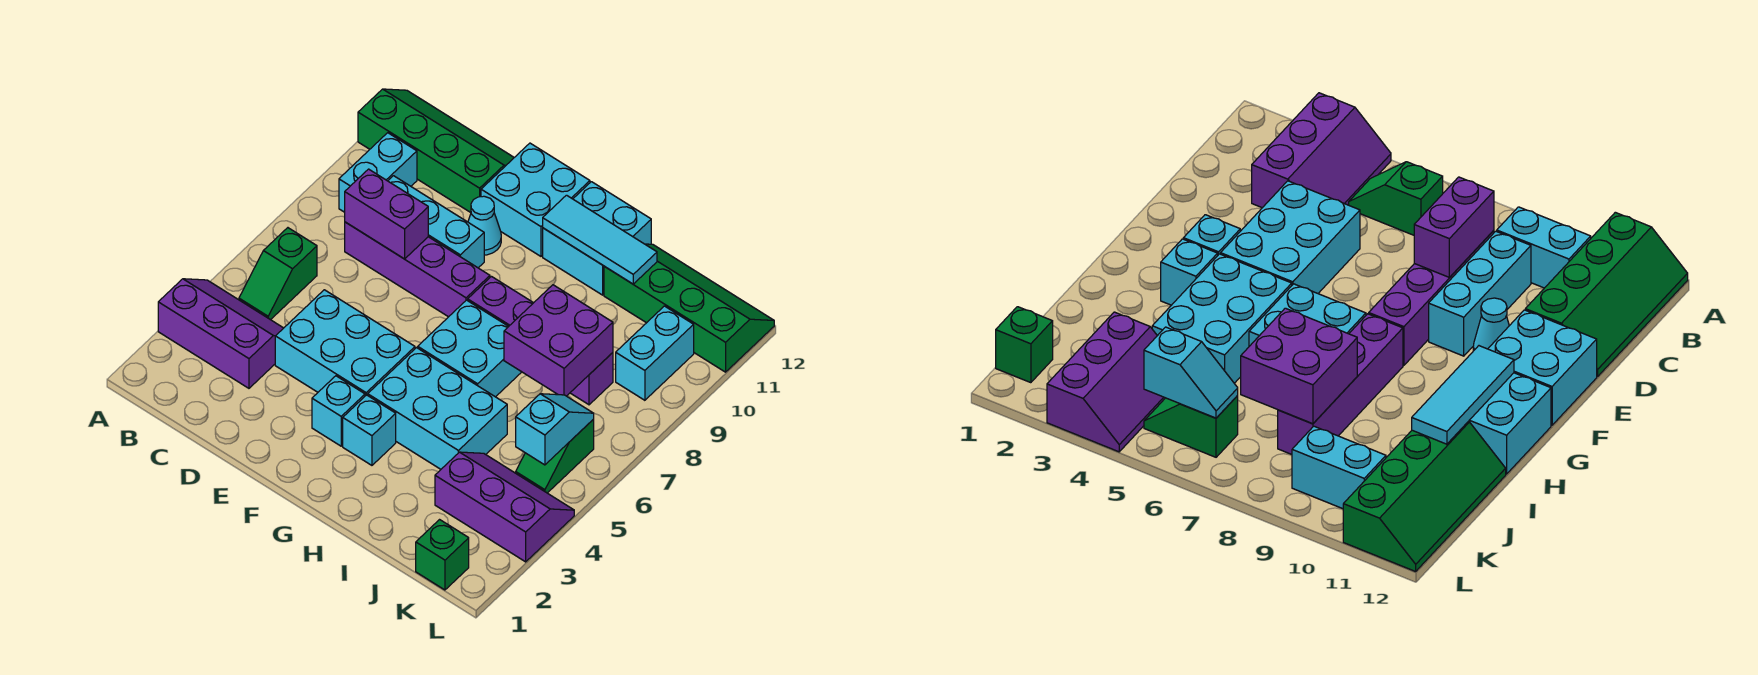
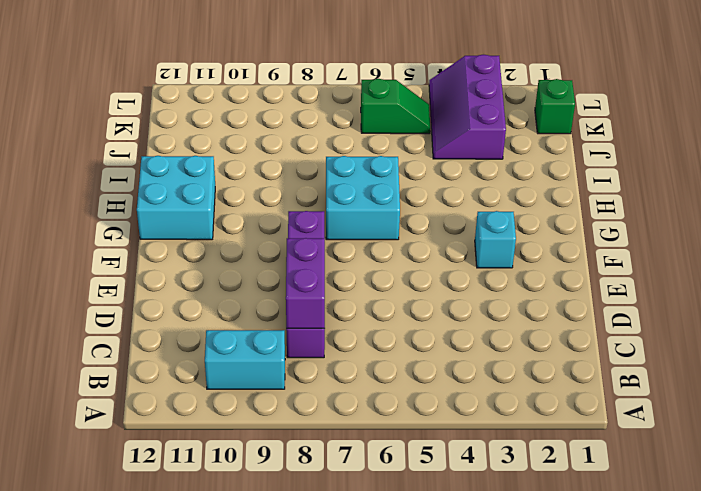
none -> purple 2x3 slope [158,279,283,388]
none -> green 2x4 slope [358,89,514,213]
none -> green 1x2 slope [239,228,317,320]

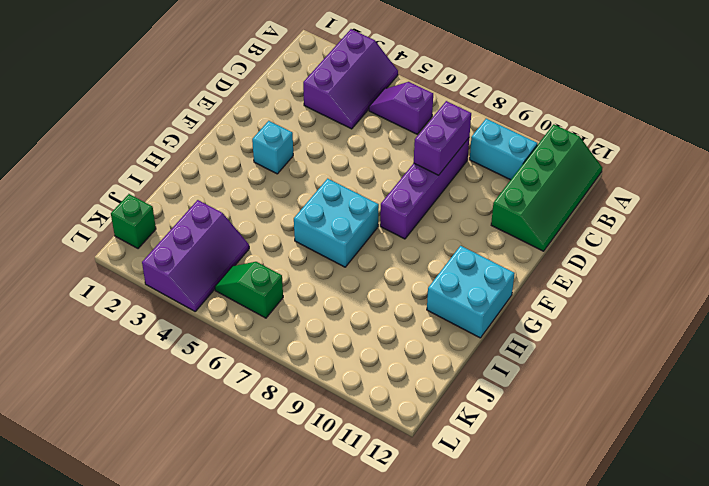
purple 1x2 slope [369,82,433,134] -> green 1x2 slope [239,228,317,320]
none -> cyan 1x3 brick [388,176,484,268]
none -> cyan 2x3 brick [275,290,415,396]
none -> cyan 1x1 cone [468,196,501,255]

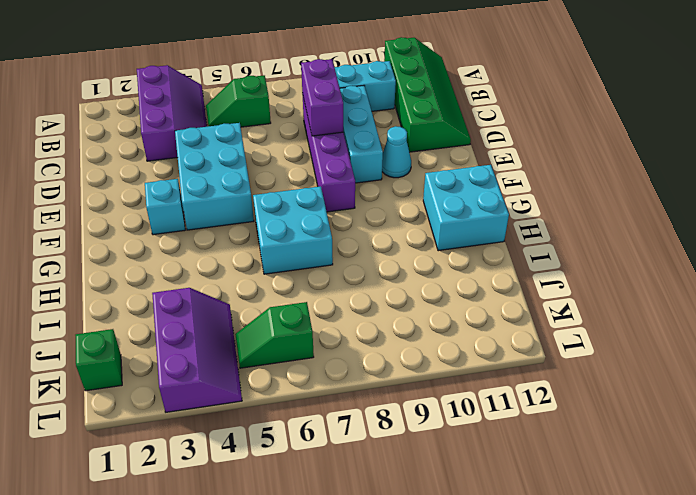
none -> cyan 2x2 brick [481,143,590,256]
none -> cyan 1x1 brick [343,395,396,465]
none -> cyan 2x3 brick [368,348,507,469]

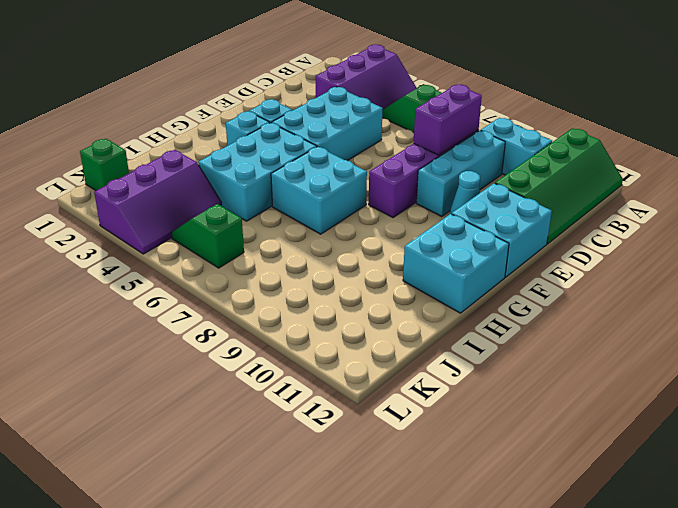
none -> purple 1x4 brick [468,277,613,405]
none -> green 2x4 slope [604,244,774,372]
none -> cyan 1x2 brick [616,306,694,400]

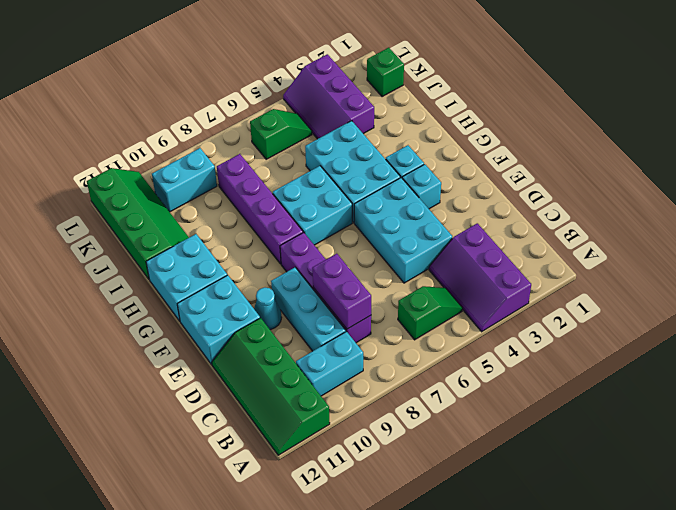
green 2x4 slope [87,168,189,279] -> green 2x4 slope turned to [604,244,774,372]
none -> cyan 1x3 tile [543,195,657,284]
none -> purple 2x2 brick [504,285,613,396]
none -> cyan 1x2 slope [516,394,594,465]

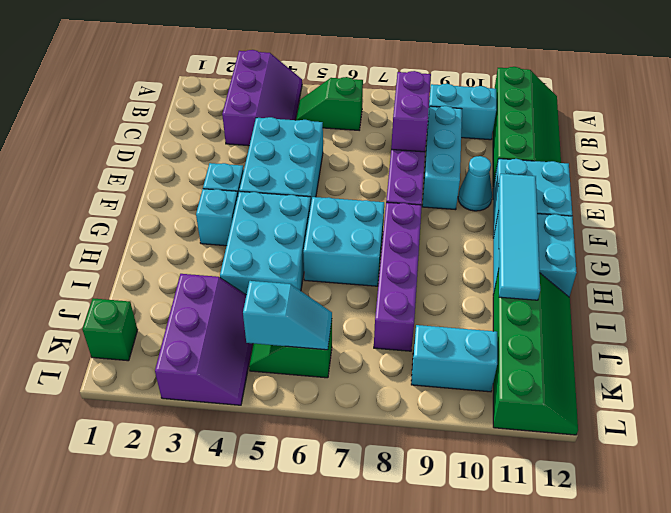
cyan 1x4 tile [498,174,540,300] -> cyan 1x3 tile [543,195,657,284]
none -> purple 2x2 brick [504,285,613,396]

